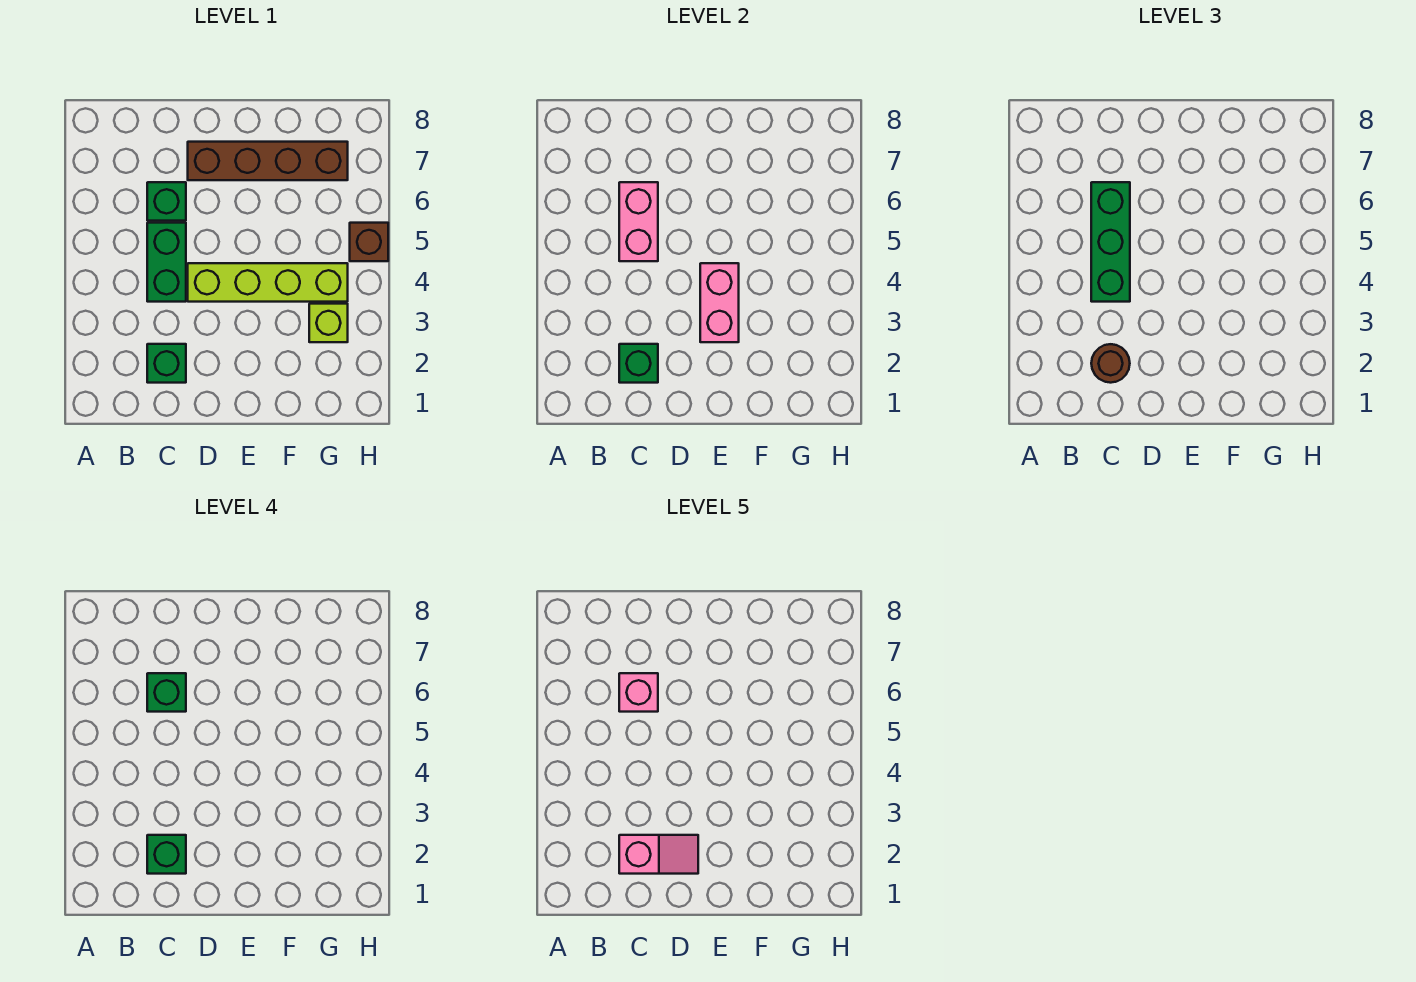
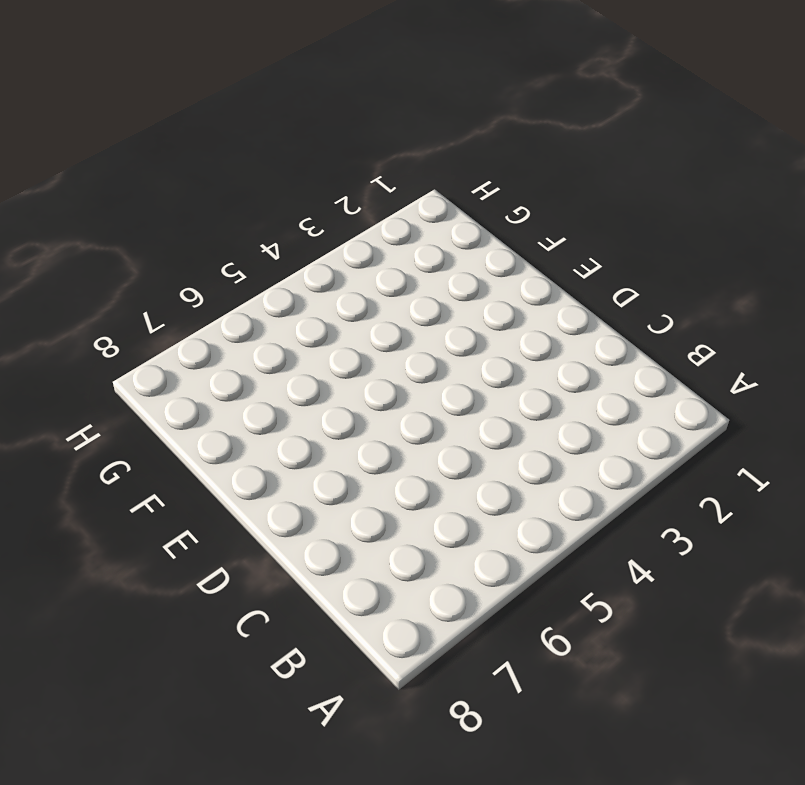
none -> green 1x1 brick [147,344,186,383]
none -> green 1x2 brick [147,223,186,302]
none -> green 1x1 brick [147,182,186,221]

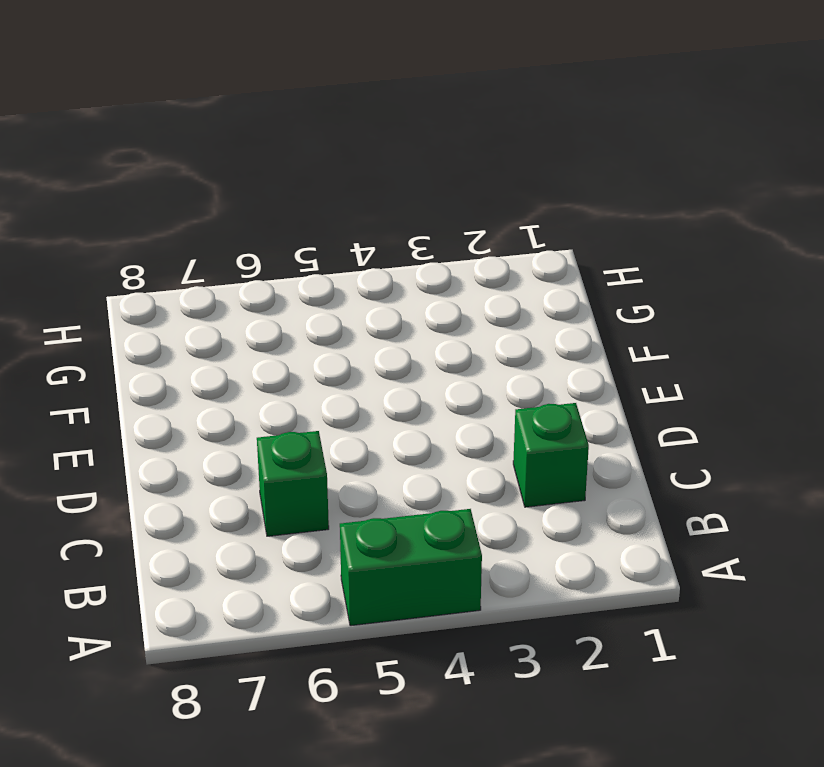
green 1x2 brick [340,509,482,626] -> green 1x2 brick moved to [147,223,186,302]
none -> lime 1x4 brick [188,263,348,302]
none -> brown 1x4 brick [188,142,348,180]
none -> lime 1x1 brick [309,304,348,342]

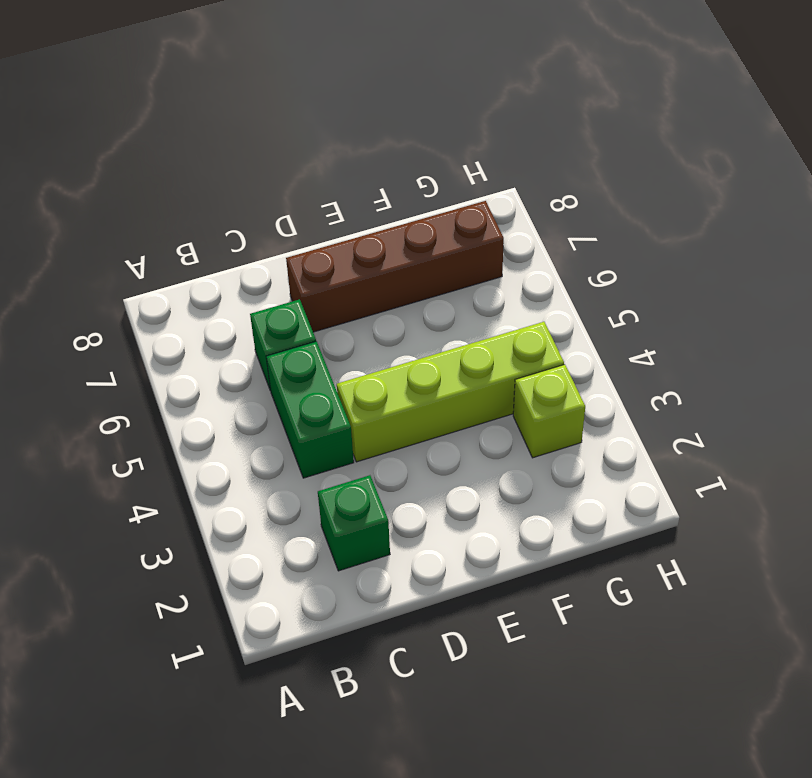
none -> brown 1x1 brick [350,223,388,261]
none -> green 1x1 brick [619,344,658,383]
none -> pink 1x2 brick [619,182,658,261]

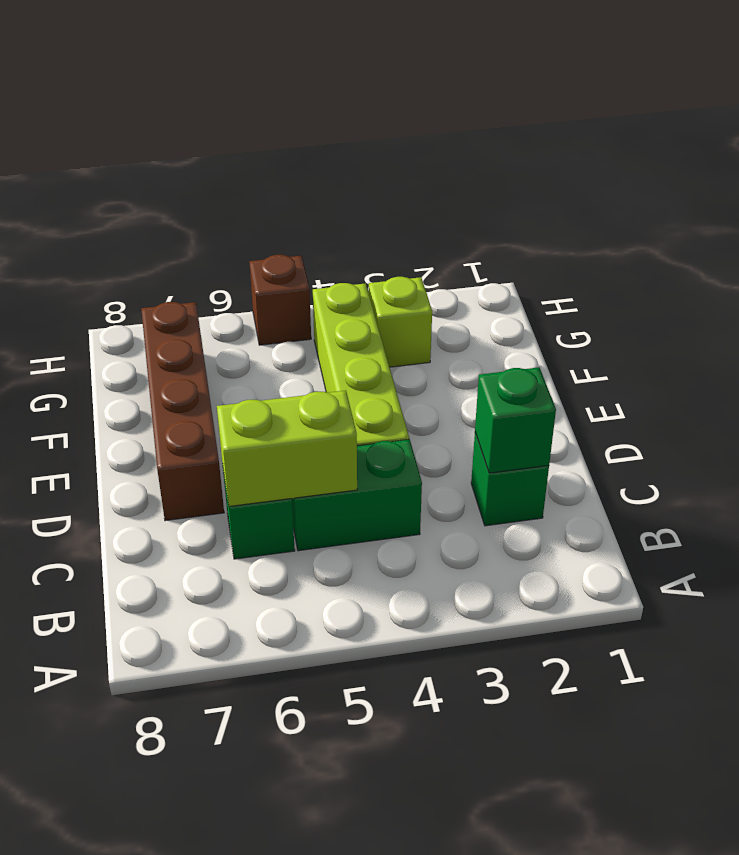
lime 1x2 brick [217,390,357,506] -> pink 1x2 brick [619,182,658,261]
none -> pink 1x2 brick [700,263,739,342]
none -> brown 1x1 round brick [1091,344,1130,383]
none -> green 1x3 brick [1091,182,1130,302]

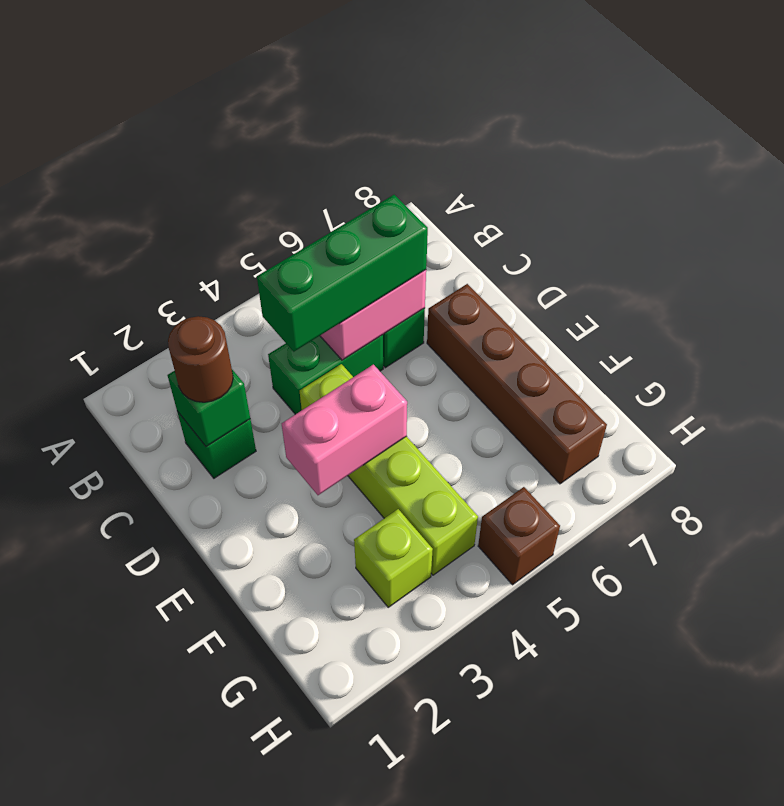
none -> green 1x1 brick [147,835,186,874]
none -> green 1x1 brick [147,673,186,712]
none -> pink 1x2 slope [619,835,698,874]

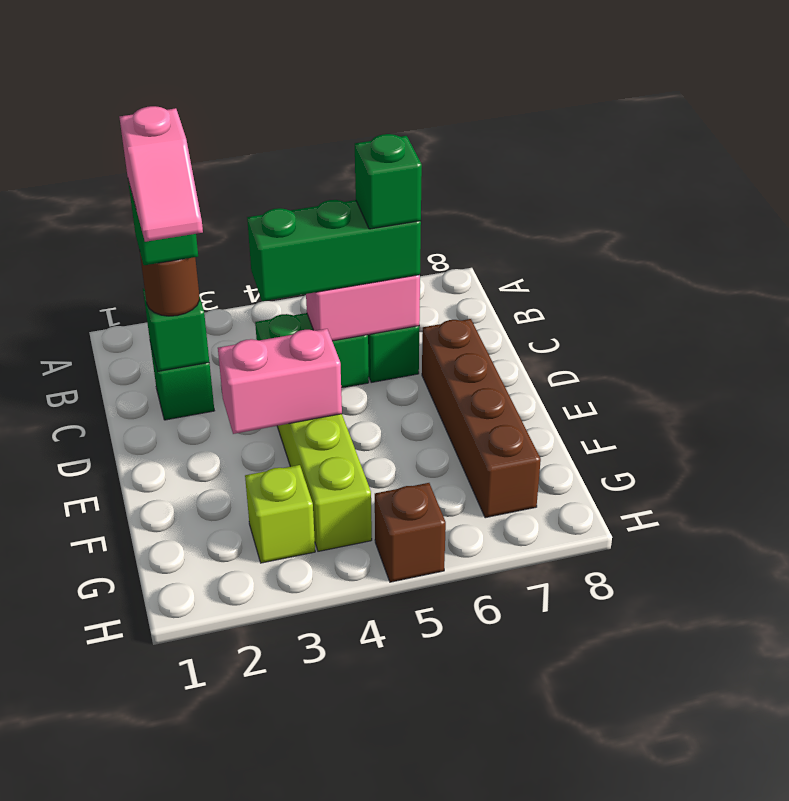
none -> pink 1x1 brick [619,673,658,712]

